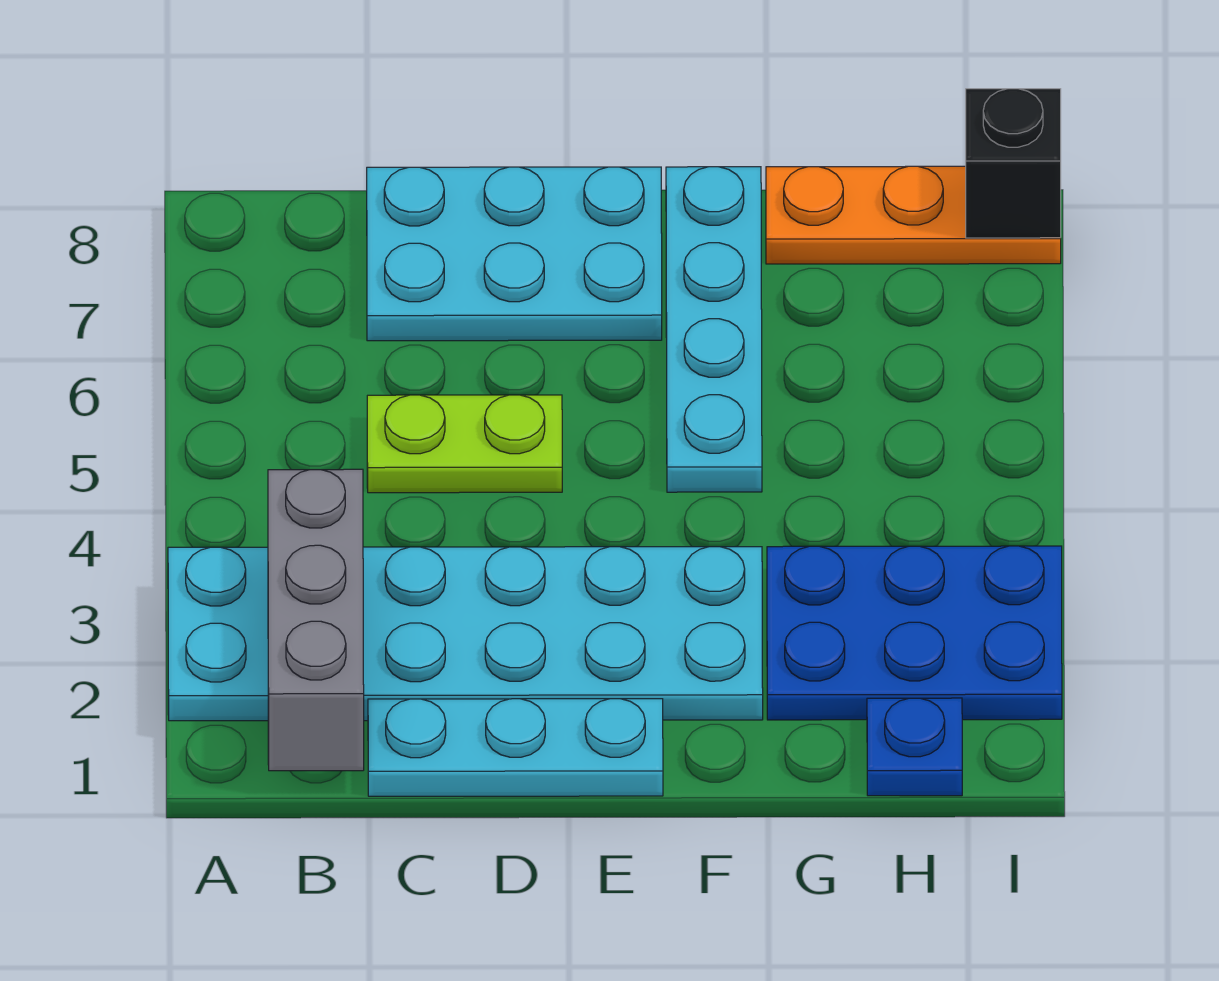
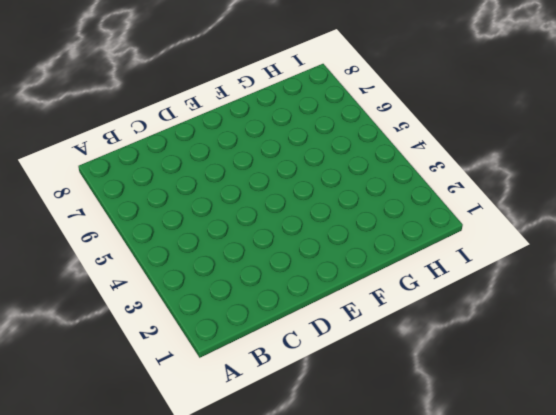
none -> cyan 2x6 plate [168,547,763,721]
none -> cyan 1x3 plate [368,699,663,796]

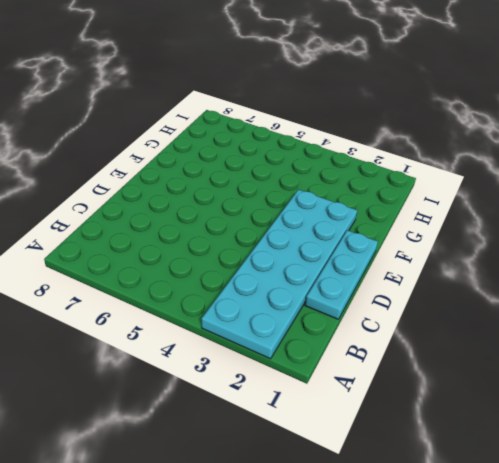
none -> lime 1x2 plate [367,395,562,493]
none -> cyan 2x3 plate [367,167,662,341]

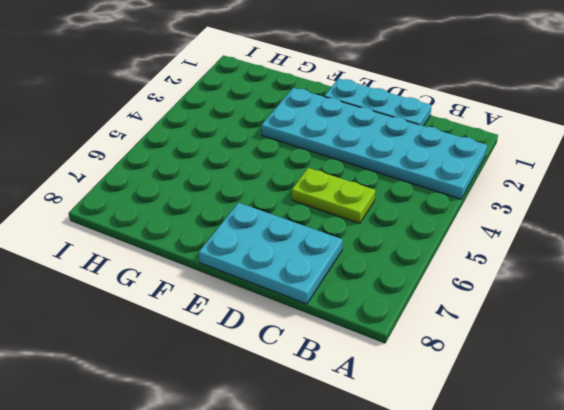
none -> cyan 1x4 plate [666,167,762,492]
none -> blue 2x3 plate [767,546,1062,720]

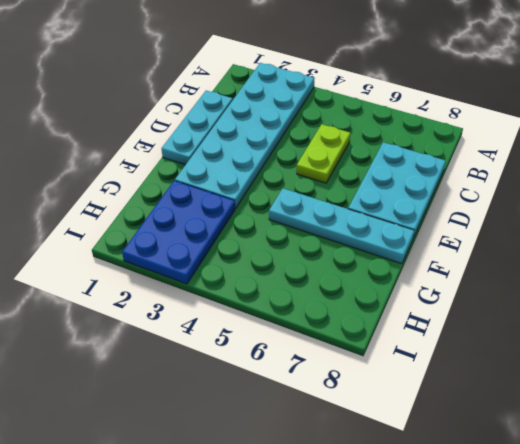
none -> orange 1x3 plate [766,166,1061,264]
none -> blue 1x1 plate [867,698,962,796]

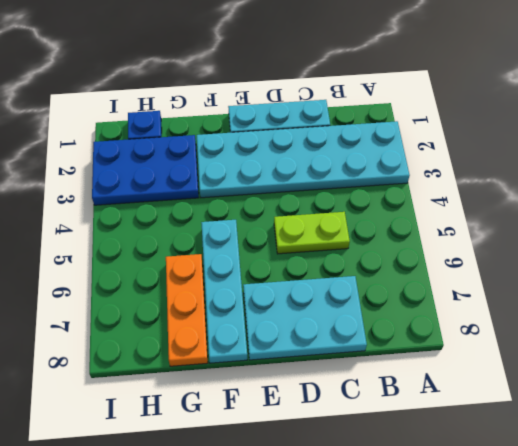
orange 1x3 plate [166,254,208,366] -> orange 1x3 plate turned to [766,166,1061,264]
none -> grey 1x3 brick [268,469,364,771]
none -> black 1x1 brick [966,89,1061,238]

